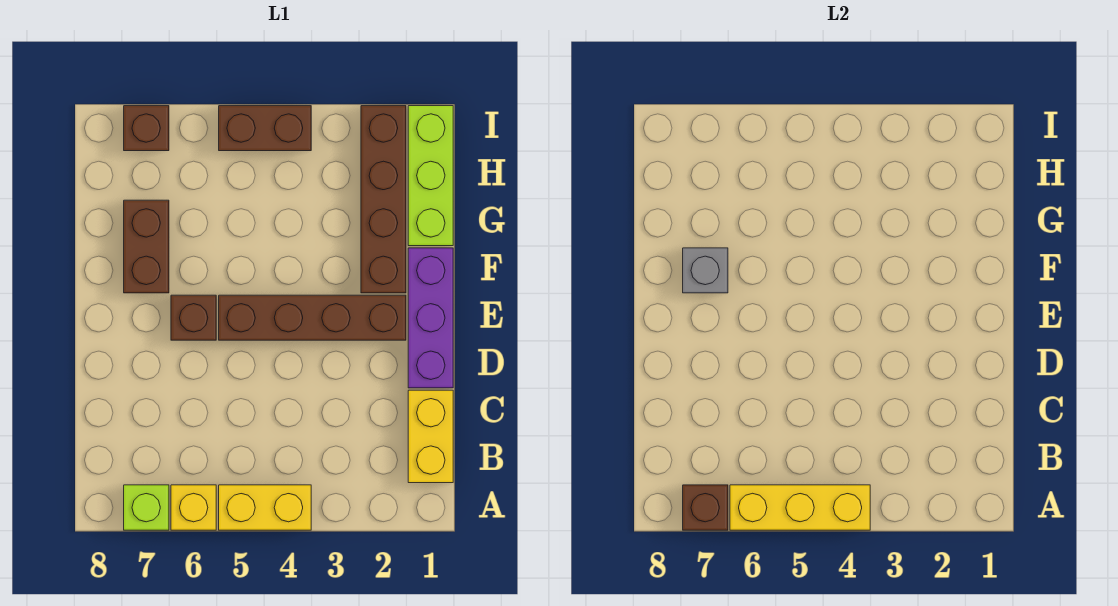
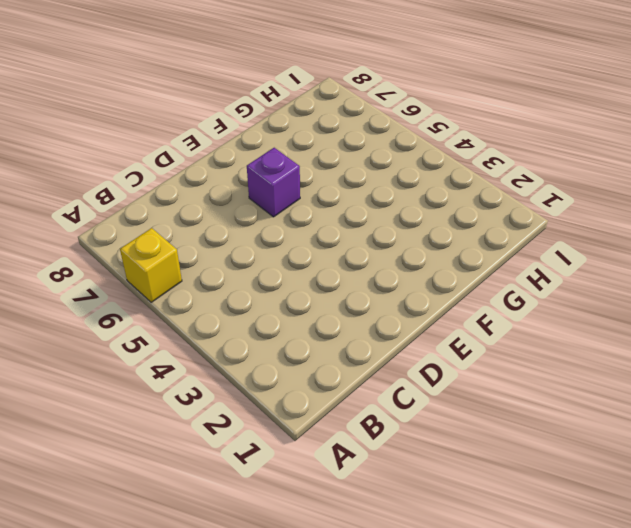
purple 1x1 brick [247,148,300,217] -> brown 1x1 brick [171,295,216,340]
none -> yellow 1x2 brick [219,485,311,530]
none -> lime 1x1 brick [124,485,169,530]
none -> yellow 1x2 brick [408,390,453,483]

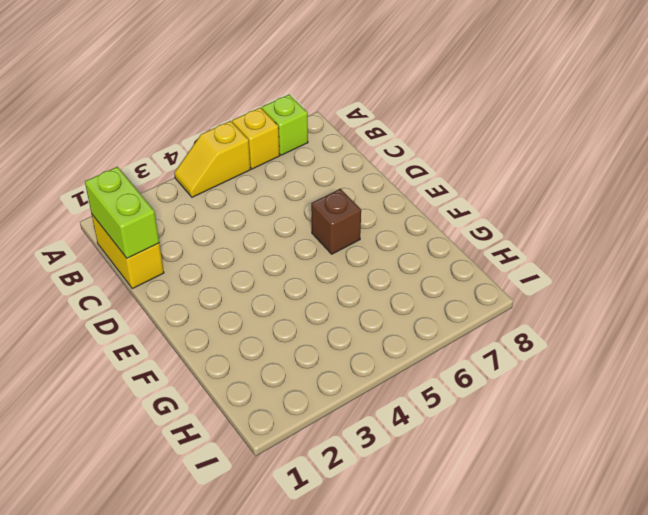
yellow 1x2 slope [174,121,250,197] -> yellow 1x2 brick [219,485,311,530]
lime 1x2 brick [85,167,159,258] -> none
none -> purple 1x3 brick [408,248,453,388]
none -> brown 1x4 brick [219,295,406,340]
none -> brown 1x4 brick [361,106,406,293]

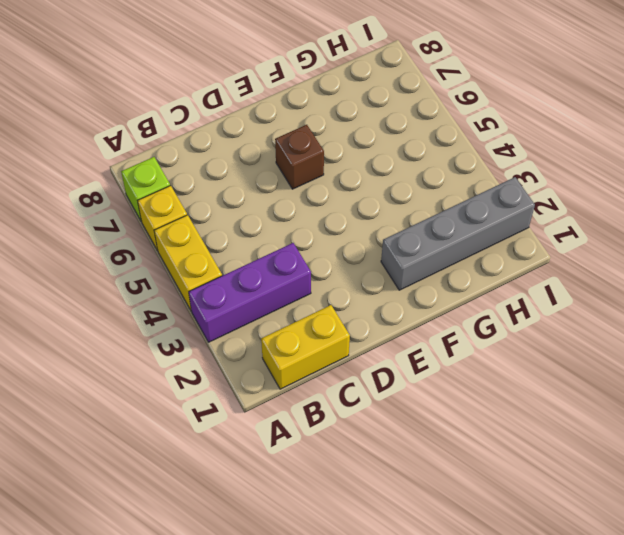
purple 1x3 brick [189,243,311,342] -> purple 1x3 brick moved to [408,248,453,388]
grey 1x4 brick [381,177,535,290] -> brown 1x4 brick [361,106,406,293]
none -> brown 1x4 brick [219,295,406,340]
none -> brown 1x2 brick [124,200,169,293]
none -> lime 1x3 brick [408,106,453,246]

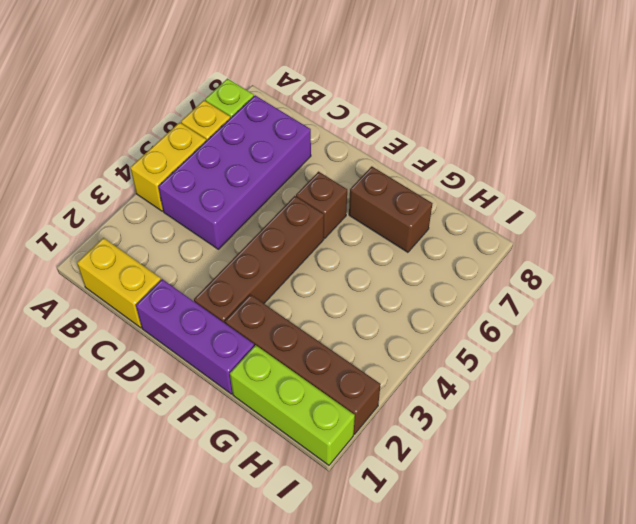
purple 2x4 brick [158,95,311,249] -> none
none -> brown 1x2 brick [219,106,311,151]
none -> brown 1x1 brick [124,106,169,151]
none -> yellow 1x3 brick [730,485,870,530]

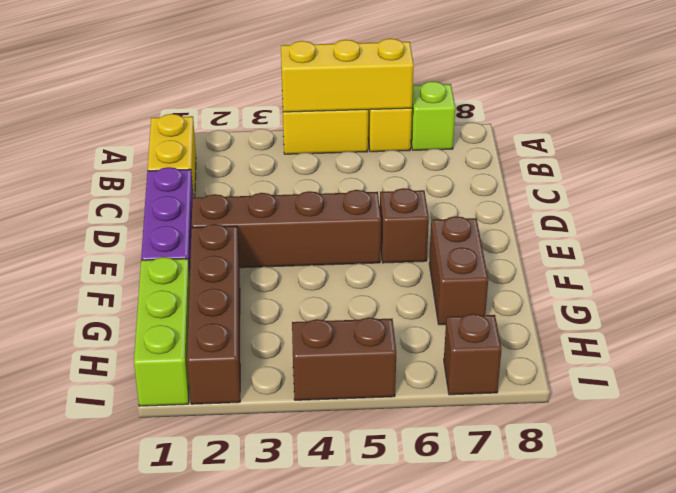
none -> brown 1x1 brick [683,485,728,530]
none -> grey 1x1 brick [683,248,728,293]

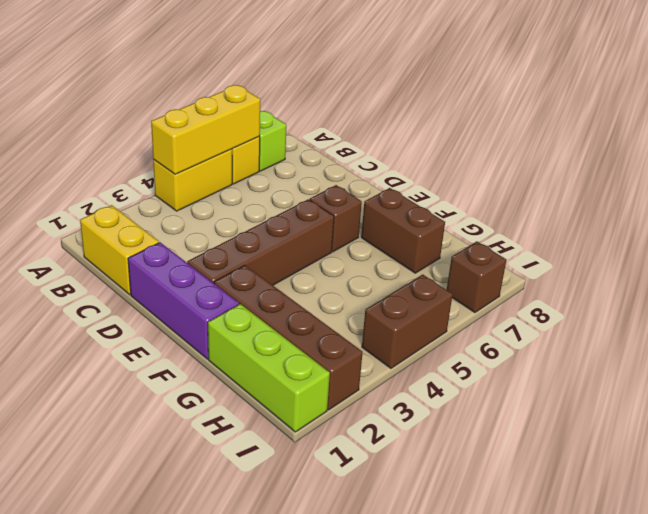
none -> brown 1x1 brick [683,485,728,530]
none -> grey 1x1 brick [683,248,728,293]

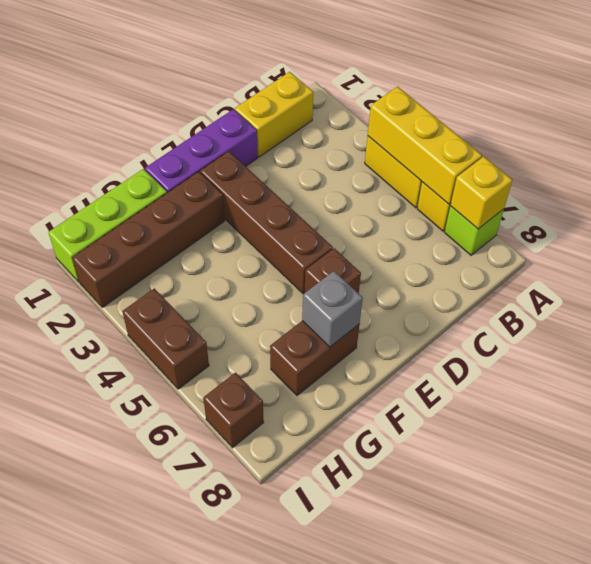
yellow 1x1 brick [450,157,512,229] -> brown 1x1 brick [683,485,728,530]

